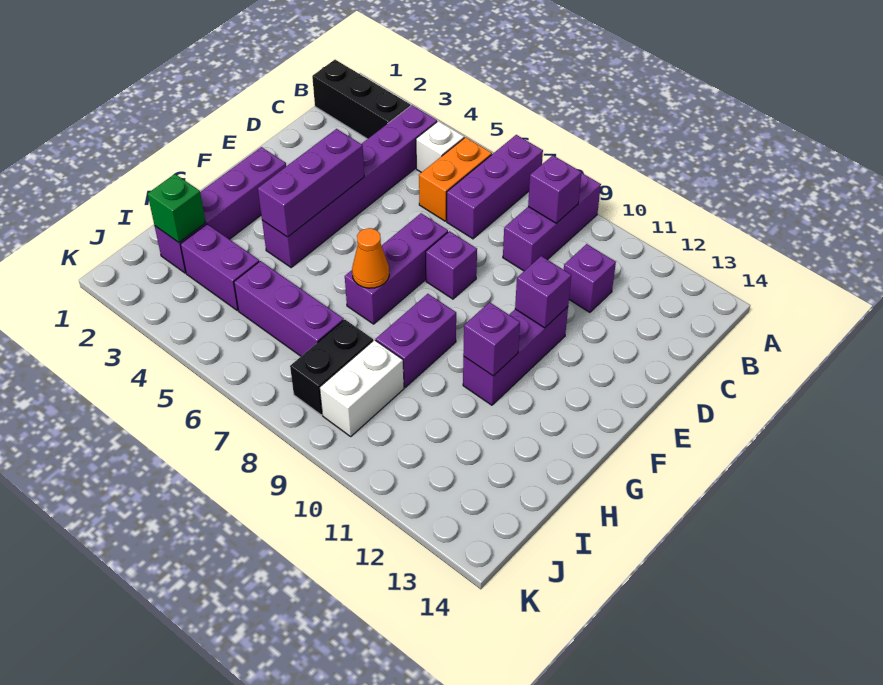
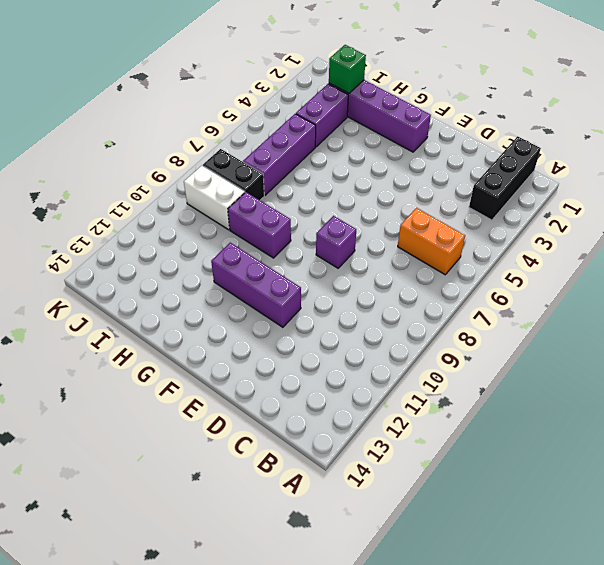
none -> purple 1x3 brick [447,135,543,239]
none -> purple 1x3 brick [503,173,601,271]
none -> purple 1x6 brick [262,105,437,268]

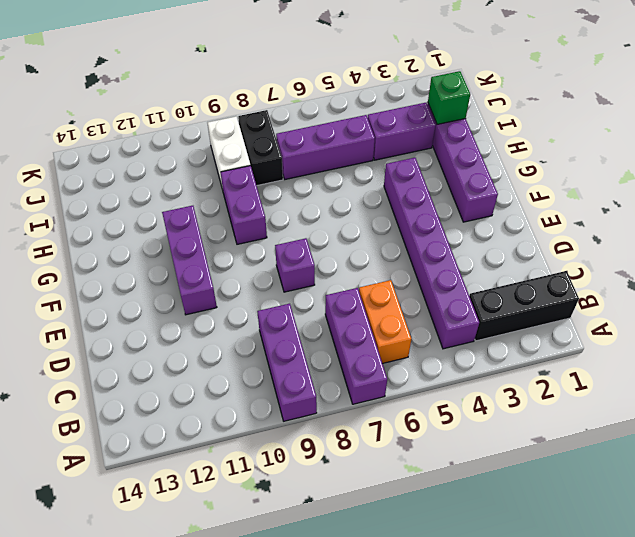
none -> white 1x1 brick [416,121,464,172]
none -> purple 1x1 brick [564,244,616,312]
none -> purple 1x3 brick [345,213,448,324]

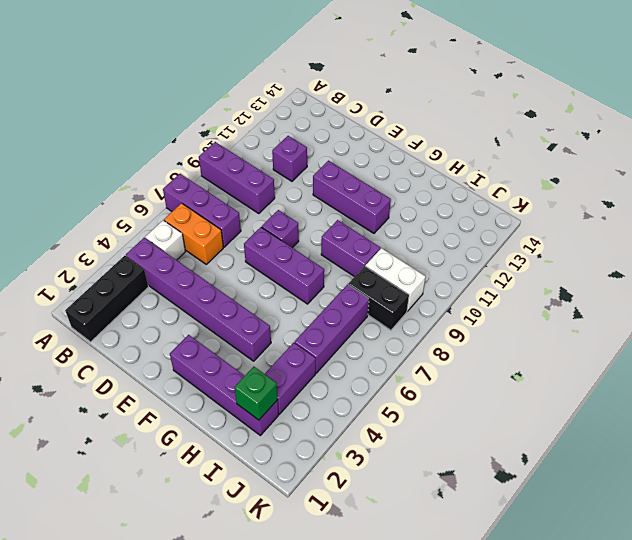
none -> purple 1x1 brick [528,155,581,223]
none -> purple 1x3 brick [258,129,364,237]
none -> purple 1x1 brick [515,256,571,328]

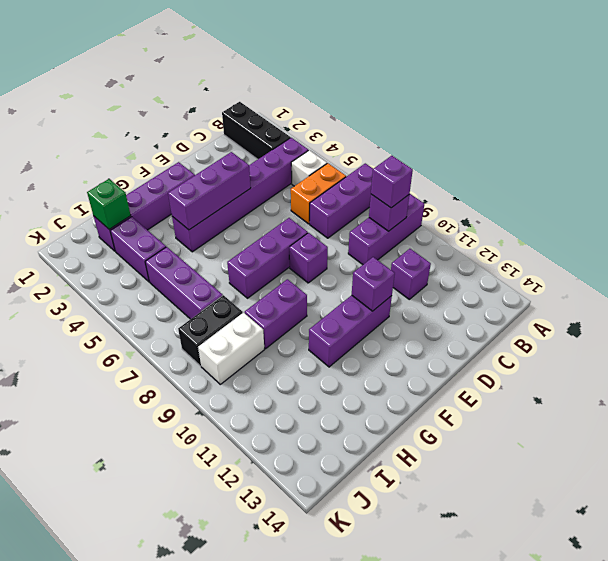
purple 1x1 brick [371,156,413,208] -> purple 1x1 brick moved to [463,302,520,376]
none -> orange 1x1 cone [352,228,389,288]

